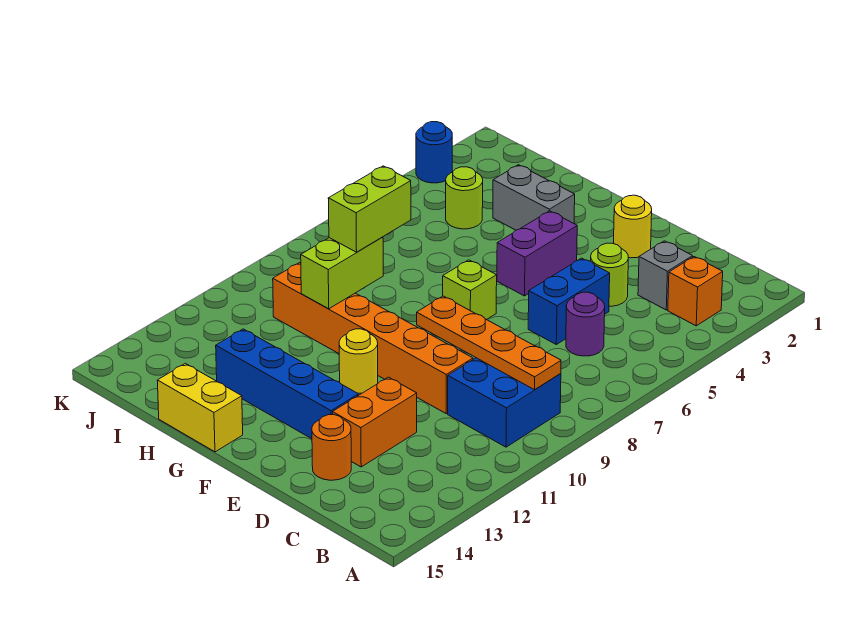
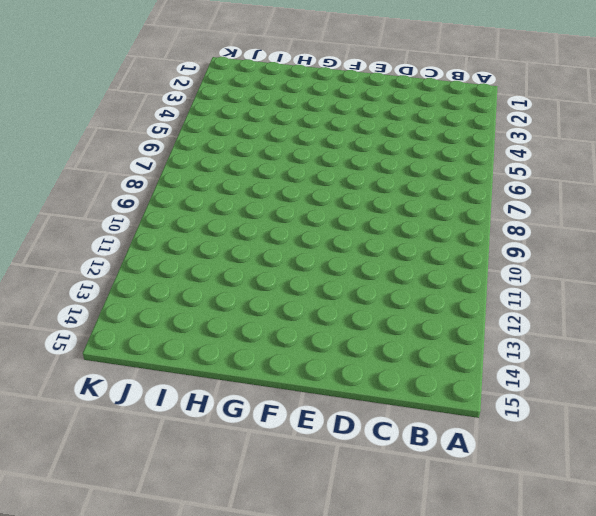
none -> orange 1x1 brick [668,257,723,326]
none -> blue 2x2 brick [448,358,561,447]
none -> grey 1x1 brick [638,241,693,310]

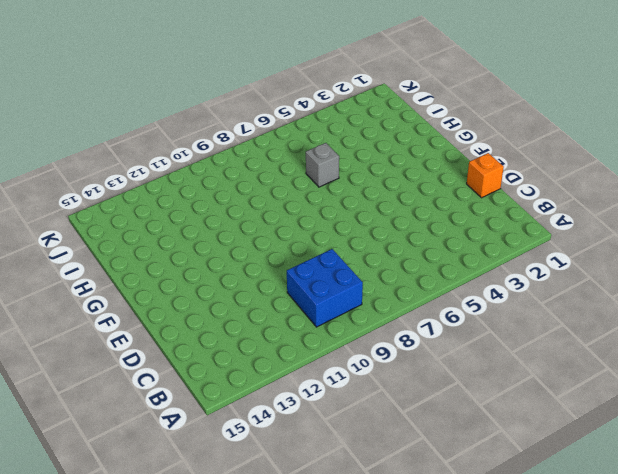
orange 1x1 brick [467,153,504,198] -> orange 1x1 brick moved to [668,257,723,326]
grey 1x1 brick [306,143,339,187] -> grey 1x1 brick moved to [638,241,693,310]
none -> purple 1x1 round brick [566,292,605,356]
none -> lime 1x1 round brick [591,243,628,306]
none -> blue 1x2 brick [528,258,610,344]

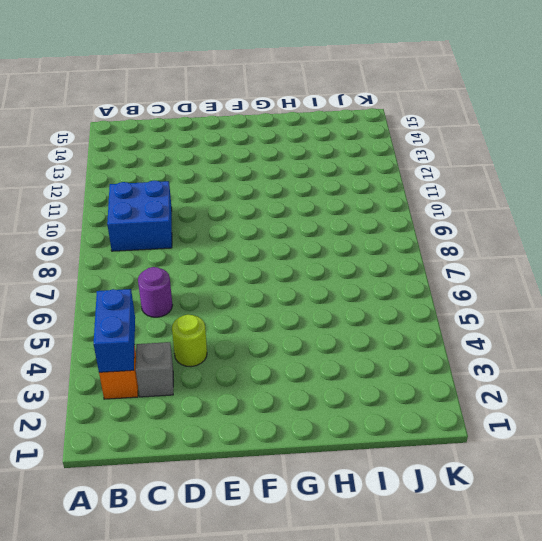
blue 1x2 brick [94,289,135,372] -> blue 1x2 brick moved to [528,258,610,344]
none -> orange 1x6 brick [273,263,473,413]
none -> orange 1x2 brick [333,377,417,467]
none -> orange 1x1 round brick [312,415,351,480]

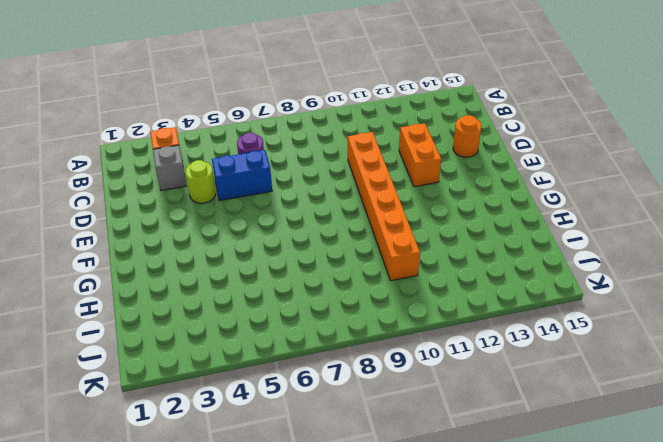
orange 1x2 brick [399,123,441,187] -> orange 1x2 brick turned to [333,377,417,467]
none -> blue 2x2 brick [448,358,561,447]
none -> yellow 1x1 round brick [614,195,652,258]
none -> blue 1x4 brick [216,329,358,439]

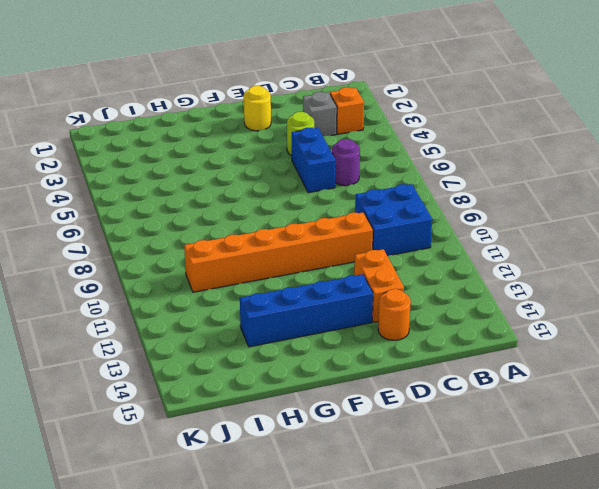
none -> purple 1x2 brick [497,211,577,296]
none -> lime 1x1 brick [443,260,497,320]
none -> yellow 1x1 round brick [339,329,378,393]

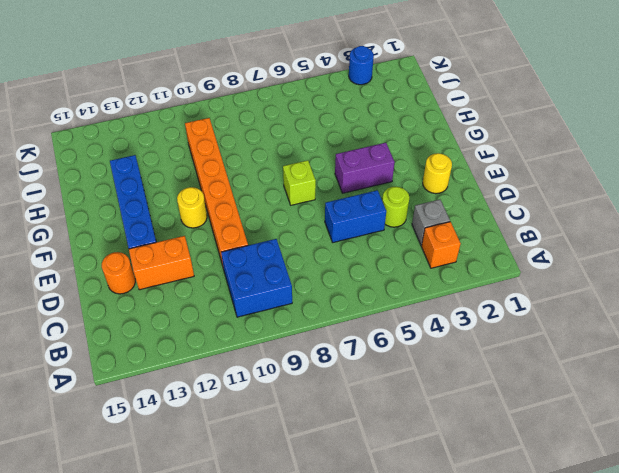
none -> purple 1x1 round brick [566,292,605,356]
none -> grey 1x2 brick [493,165,575,230]
none -> yellow 1x2 brick [157,363,243,452]

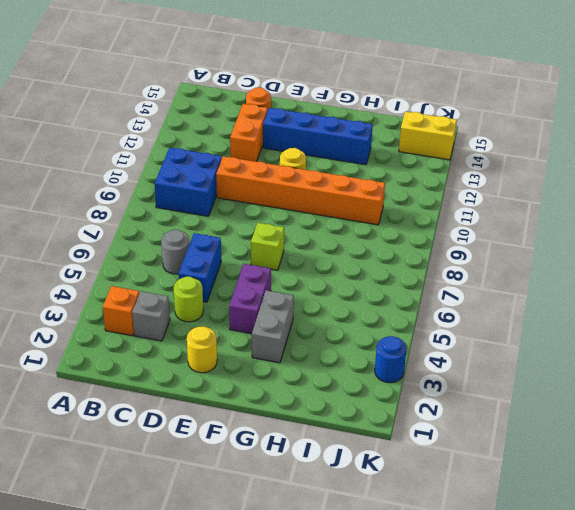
grey 1x1 round brick [161,230,189,274] -> purple 1x1 round brick [566,292,605,356]
grey 1x2 brick [252,290,294,363] -> grey 1x2 brick turned to [493,165,575,230]
yellow 1x2 brick [399,111,457,160] -> yellow 1x2 brick moved to [157,363,243,452]
none -> lime 1x1 round brick [446,167,483,229]
none -> orange 1x4 plate [417,296,561,390]
none -> lime 1x2 brick [301,237,383,309]

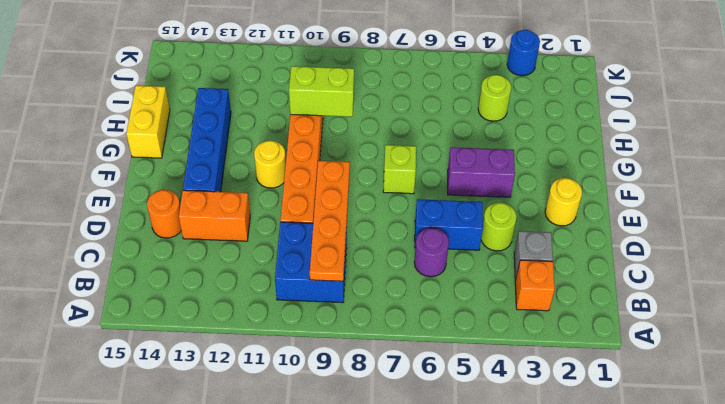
none -> grey 1x2 brick [493,165,575,230]
none -> lime 1x2 brick [328,166,411,252]

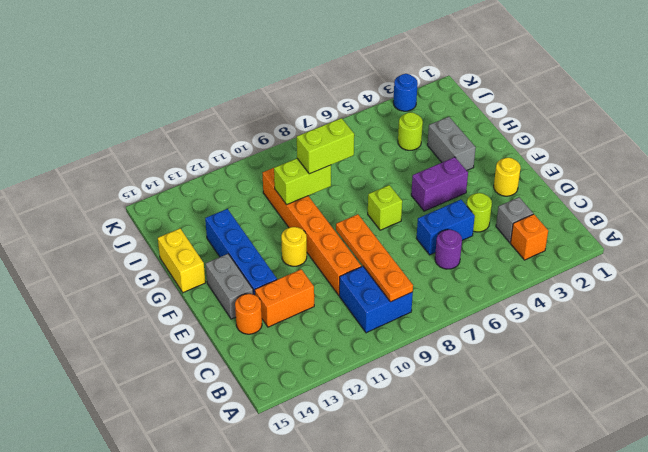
grey 1x2 brick [206,254,253,319] -> none

